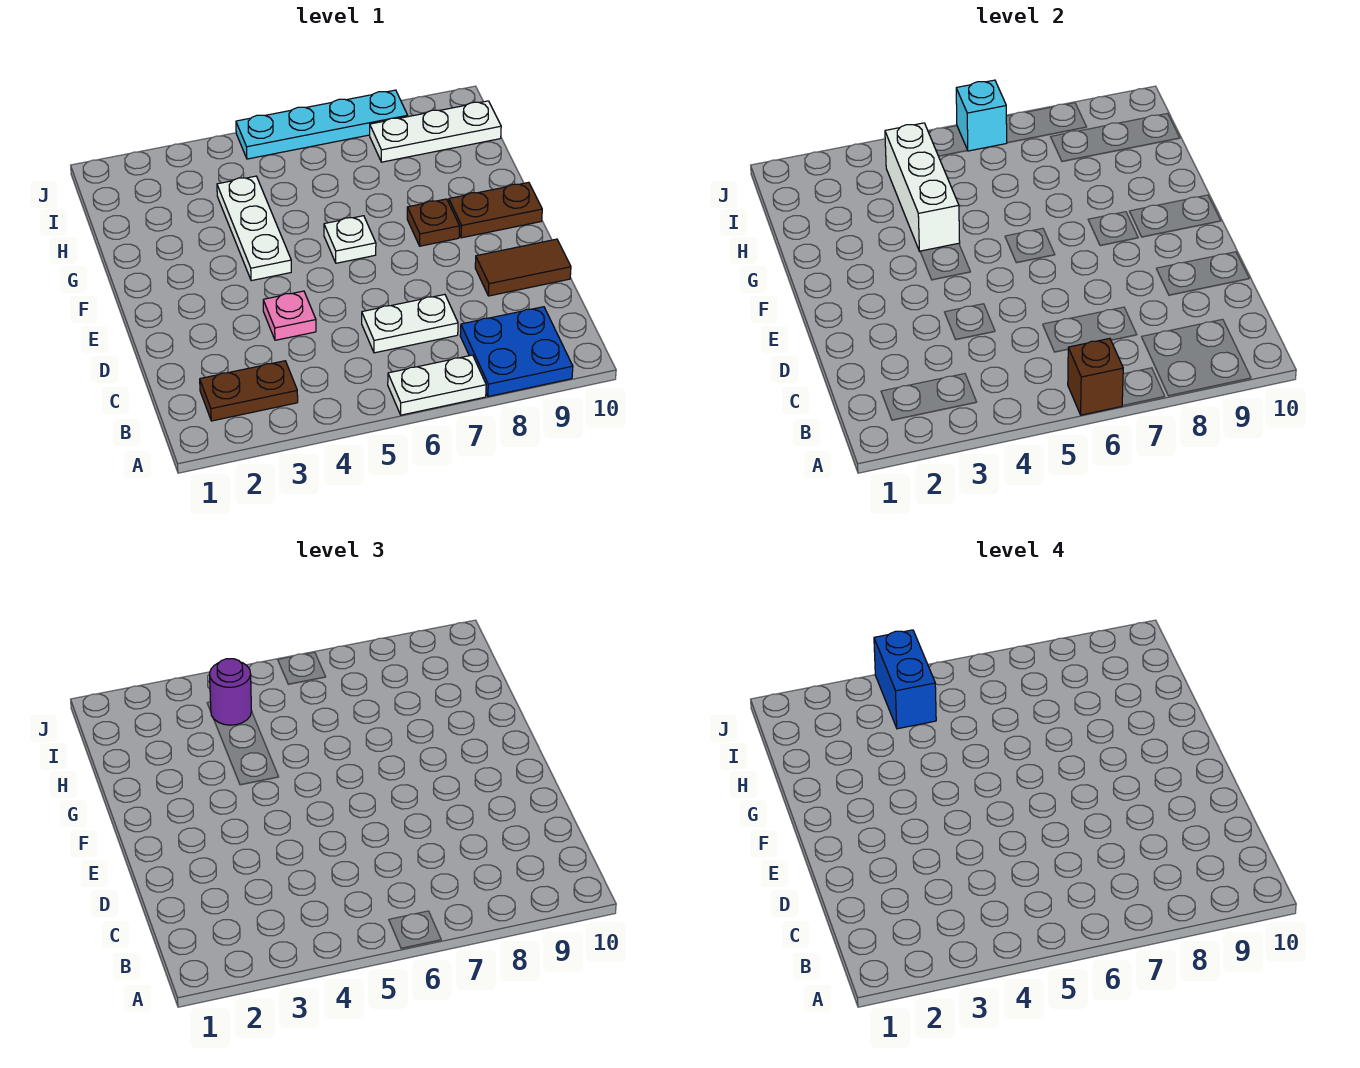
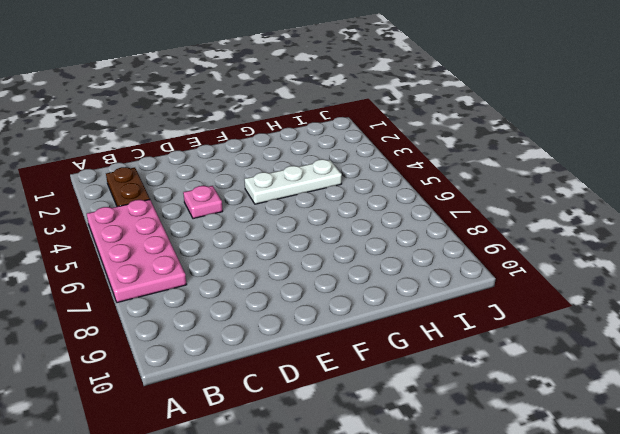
pink 2x4 plate [87,200,187,303] -> white 1x2 plate [388,355,486,415]
none -> blue 2x2 plate [460,307,573,396]
none -> white 1x2 plate [362,294,458,353]
none -> brown 1x2 tile [475,239,571,296]

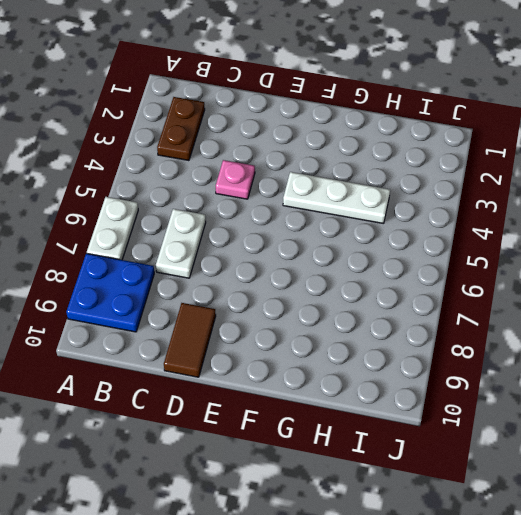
none -> white 1x1 plate [324,216,376,263]
none -> brown 1x1 plate [407,199,460,246]
none -> brown 1x2 plate [449,182,542,238]

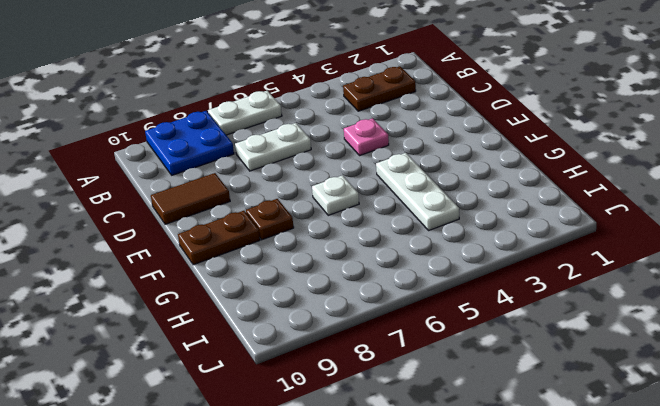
none -> white 1x3 plate [370,101,501,162]
none -> cyan 1x4 plate [236,90,408,159]
none -> brown 1x1 brick [1068,338,1123,415]

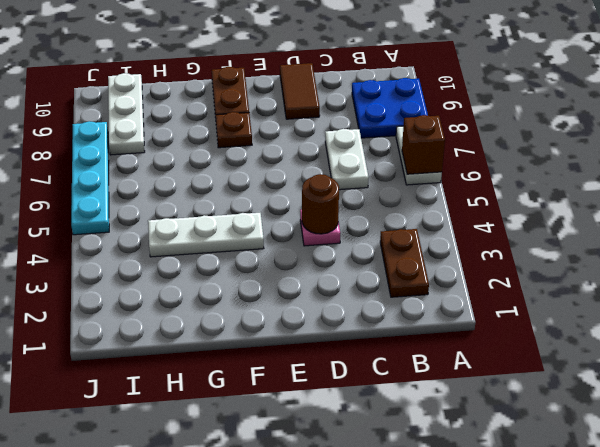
brown 1x1 round brick [302,174,339,234] -> none
none -> white 1x1 plate [324,216,376,263]
none -> white 1x3 brick [885,123,960,251]
none -> cyan 1x1 brick [956,80,1007,151]

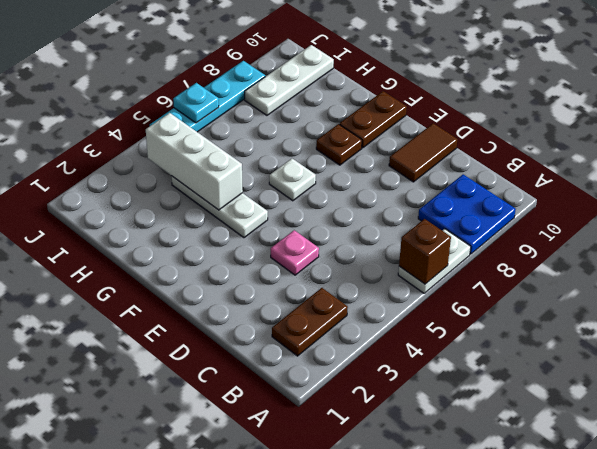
cyan 1x1 plate [173,83,219,123] -> cyan 1x1 brick [956,80,1007,151]
none -> white 1x2 plate [362,294,458,353]
none -> purple 1x1 round brick [210,659,252,725]
none -> blue 1x2 brick [874,630,936,729]

